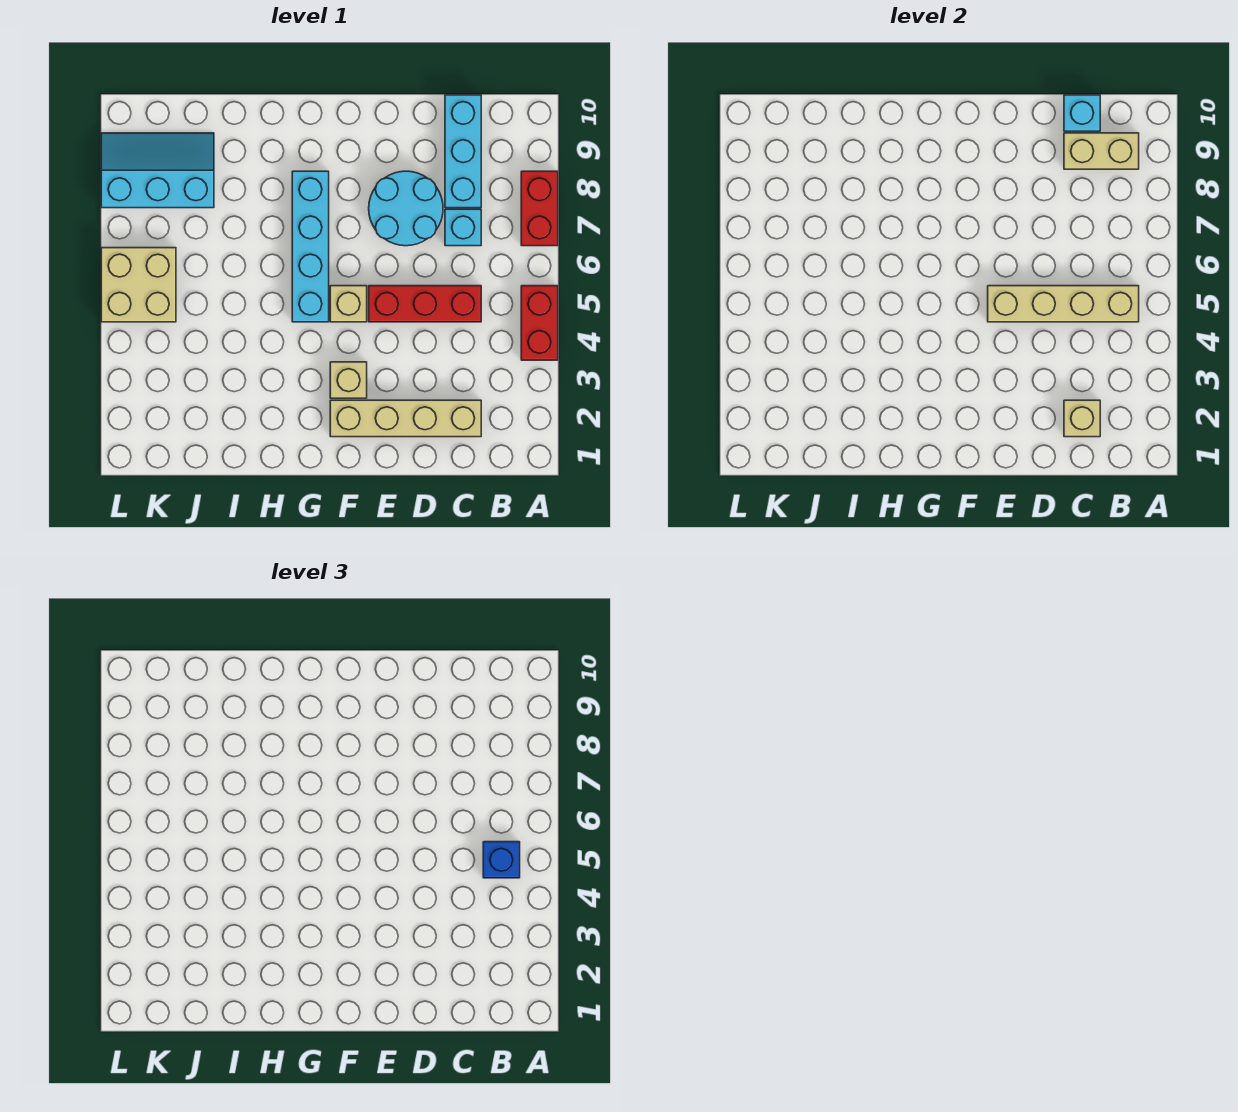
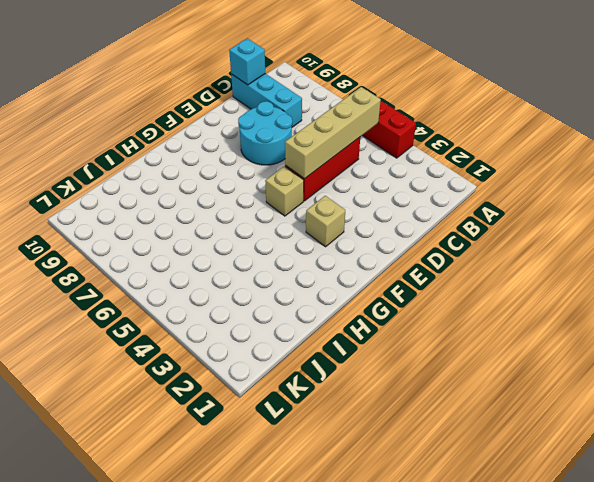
none -> red 1x2 brick [521,171,558,246]
none -> tan 1x4 brick [330,400,481,437]
none -> cyan 1x1 brick [445,209,481,246]

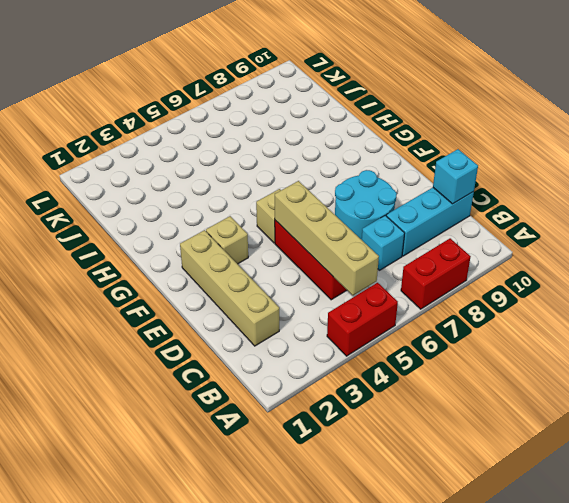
none -> cyan 1x4 brick [292,171,329,322]
none -> cyan 2x3 slope [101,133,214,208]
none -> tan 2x2 brick [101,248,176,322]

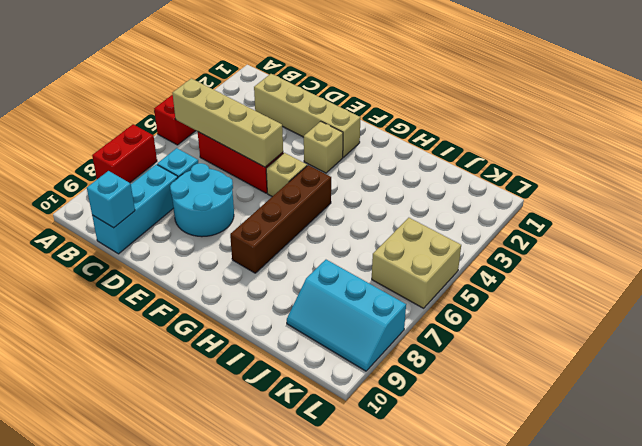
brown 1x4 brick [230,165,331,273] -> cyan 1x4 brick [292,171,329,322]
none -> tan 1x2 brick [1064,133,1139,169]
none -> tan 1x1 brick [1064,400,1100,437]
none -> blue 1x1 brick [483,842,520,878]

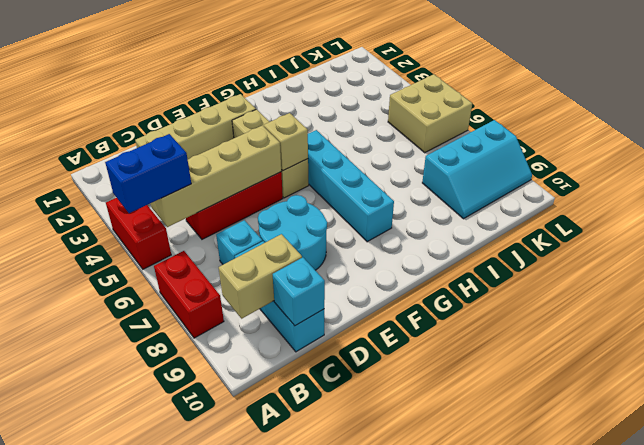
blue 1x2 brick [105,134,191,213] -> blue 1x1 brick [483,842,520,878]
tan 1x1 brick [264,113,308,171] -> tan 1x1 brick moved to [1064,400,1100,437]

